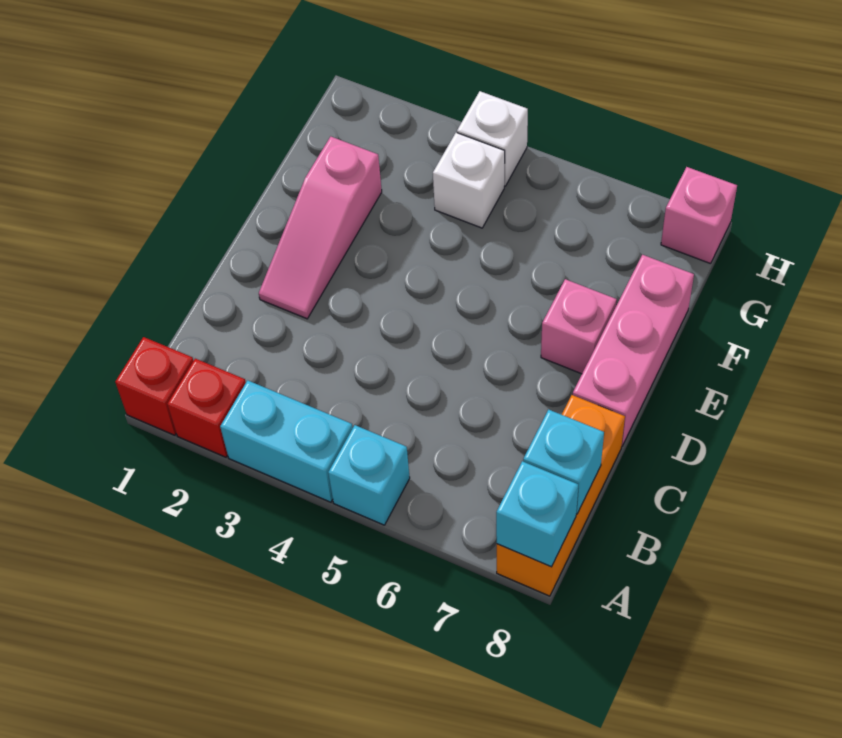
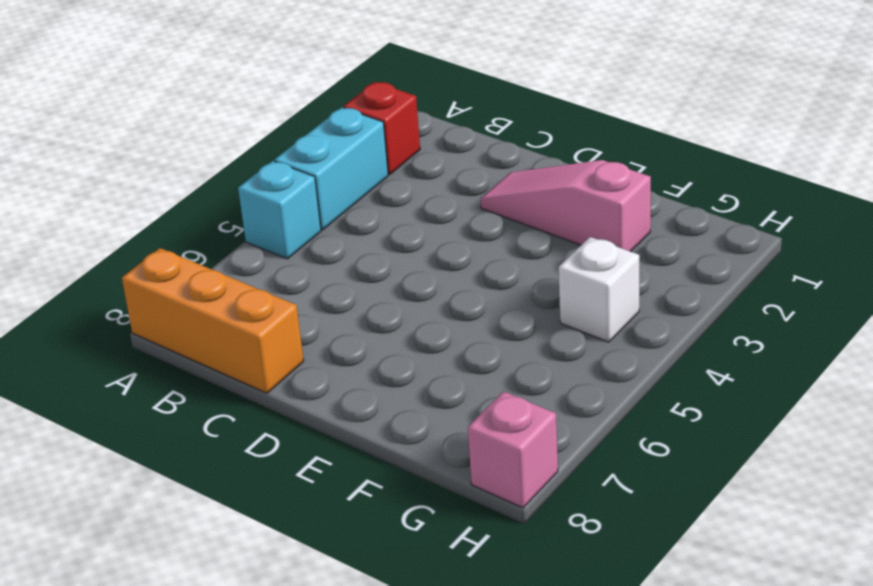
none -> red 1x1 brick [115,337,193,435]
none -> pink 1x3 brick [573,255,694,446]
none -> pink 1x1 brick [541,279,617,374]

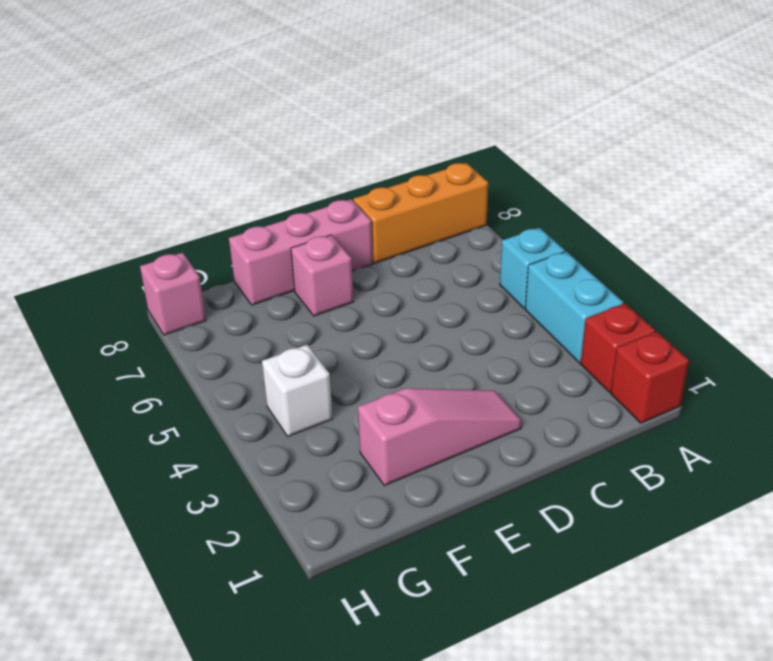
none -> white 1x1 brick [457,91,528,186]
none -> cyan 1x1 brick [496,461,578,567]
none -> cyan 1x1 brick [523,410,604,514]

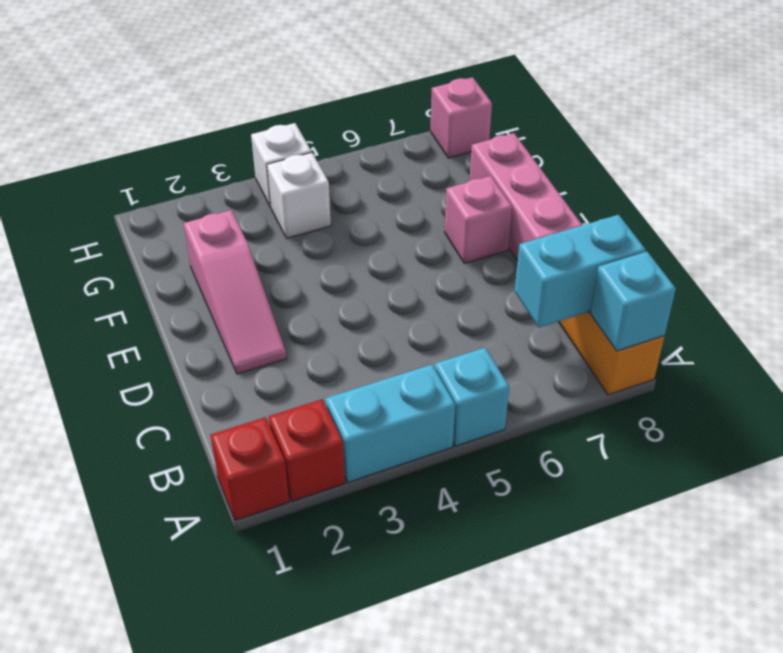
cyan 1x2 brick [515,215,646,328] -> cyan 1x1 brick [523,410,604,514]

